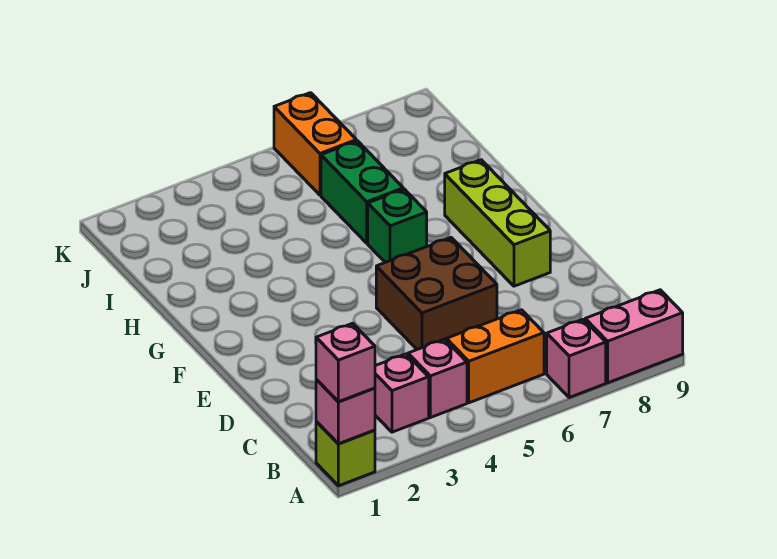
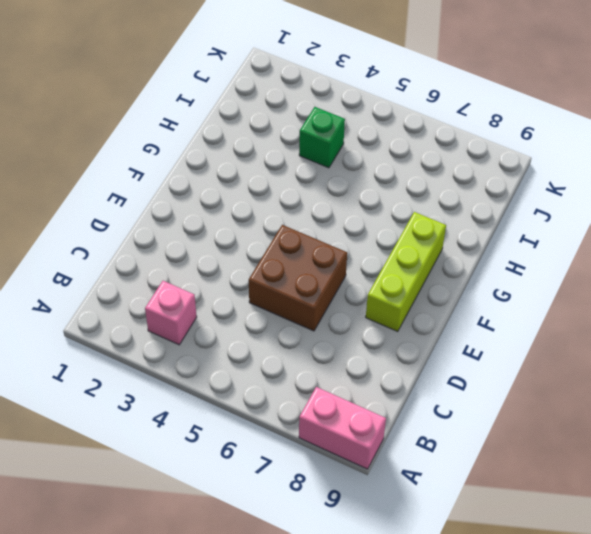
green 1x1 brick [299,107,345,168] -> green 1x1 brick moved to [368,189,427,262]
none -> lime 1x1 brick [316,422,375,486]
none -> pink 1x1 brick [547,319,606,398]
none -> pink 1x1 brick [408,339,467,418]

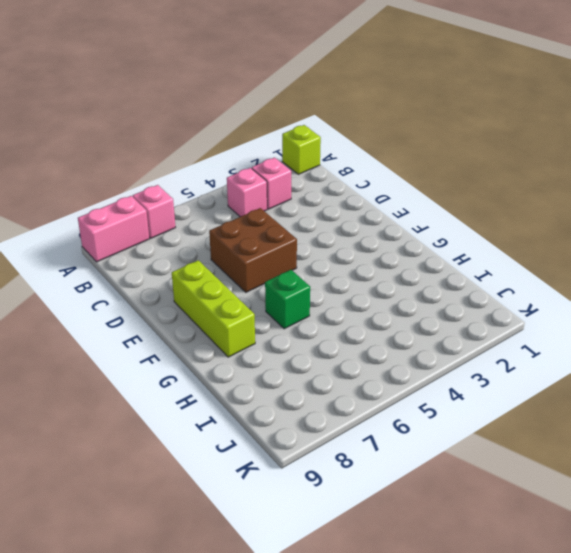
none -> orange 1x2 brick [447,310,544,403]
none -> green 1x2 brick [321,141,403,243]
none -> orange 1x2 brick [274,93,356,195]

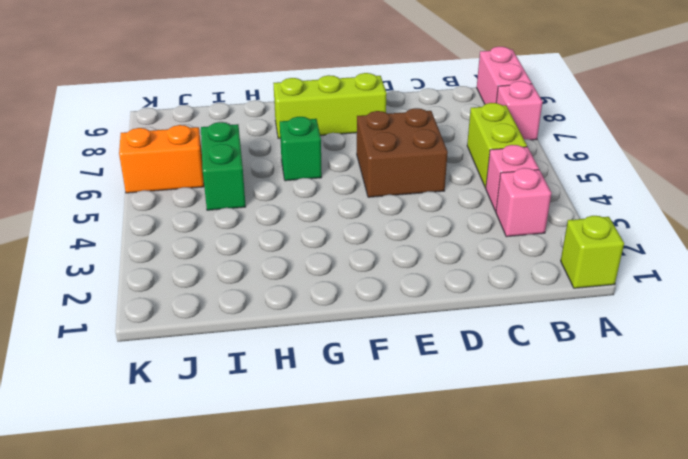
lime 1x2 brick [467,103,527,188] -> orange 1x2 brick [447,310,544,403]
green 1x2 brick [201,122,246,210] -> green 1x2 brick turned to [321,141,403,243]
none -> pink 1x1 brick [316,380,375,444]
none -> pink 1x1 brick [316,323,375,402]

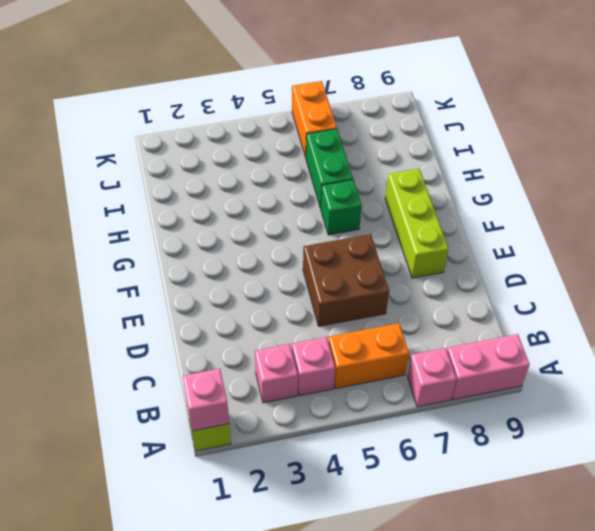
none -> pink 1x1 brick [316,323,375,402]

